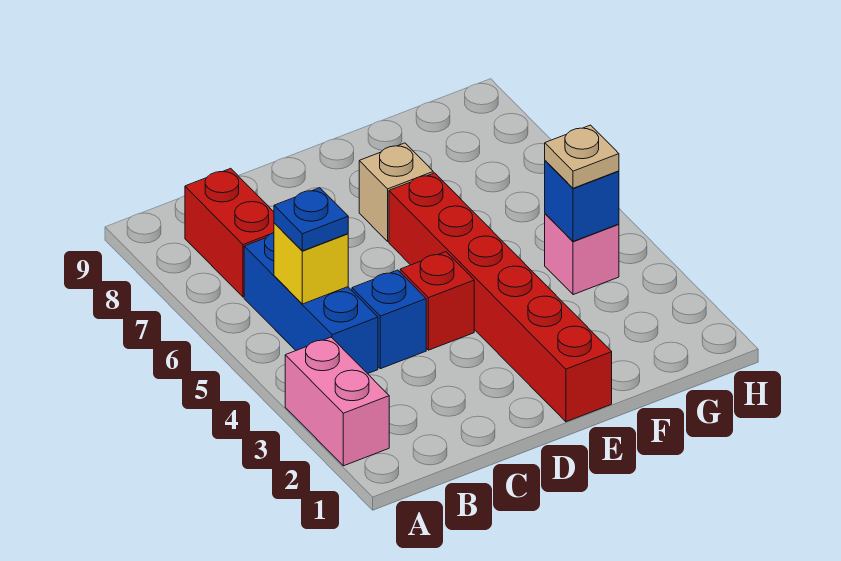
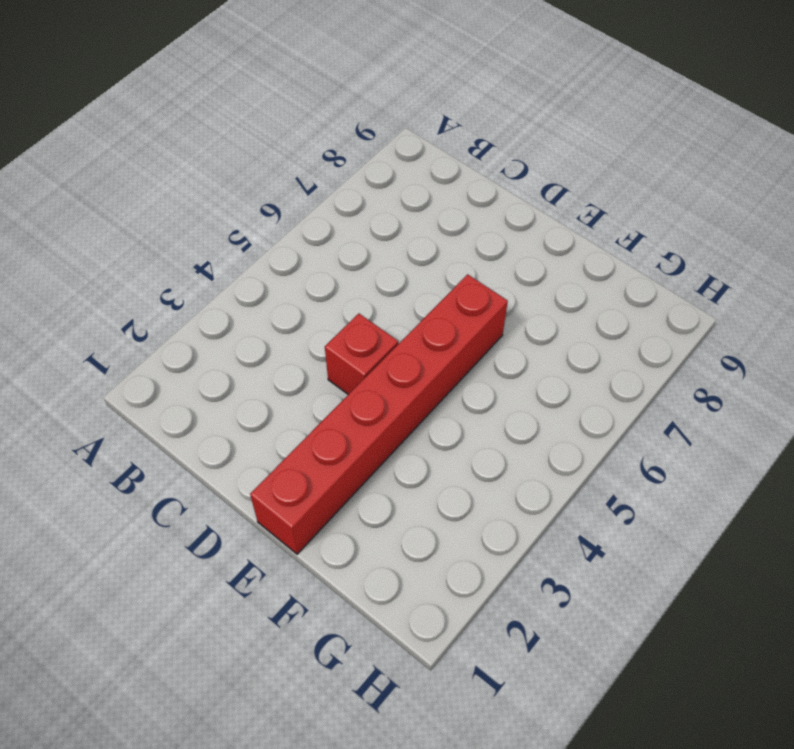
none -> pink 1x2 brick [285,337,389,466]
none -> blue 1x3 brick [244,233,378,374]
none -> red 1x2 brick [185,168,274,297]

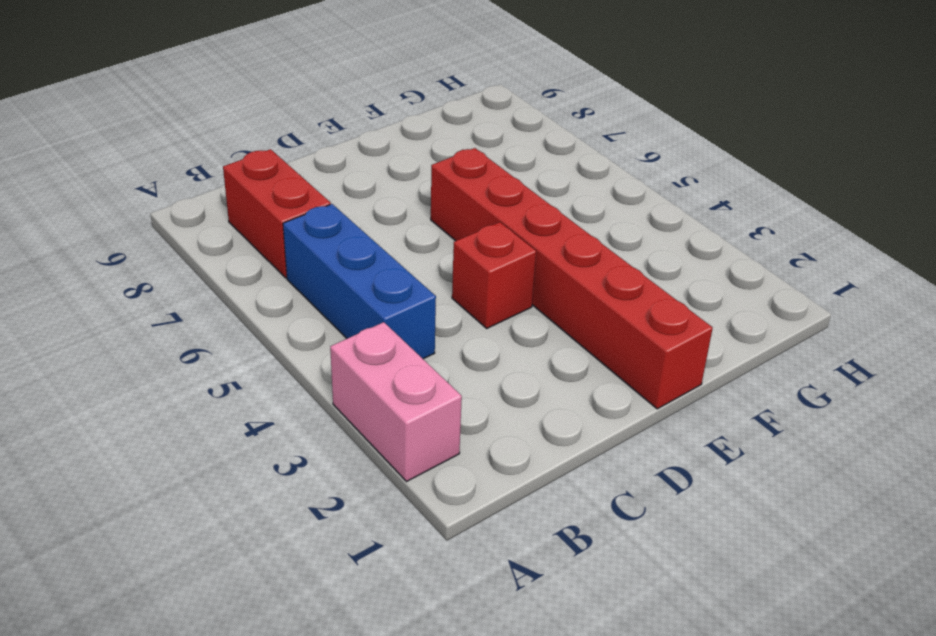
none -> blue 1x1 brick [352,270,426,369]
none -> tan 1x1 brick [359,143,433,241]
none -> pink 1x1 brick [545,214,619,295]

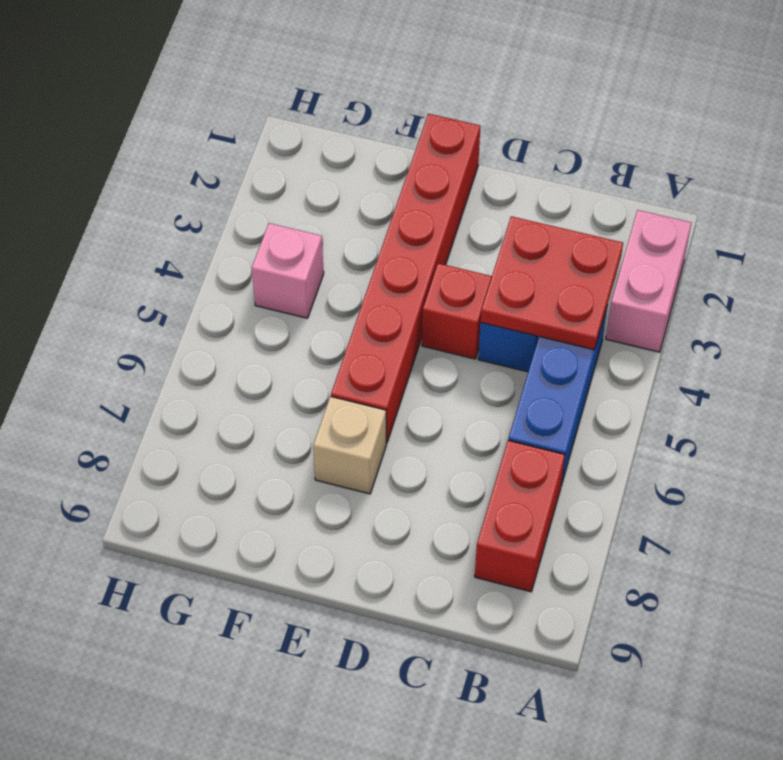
red 2x2 plate [481,216,623,350] -> none
none -> yellow 1x1 brick [274,223,348,304]
none -> blue 1x1 brick [545,161,619,241]
none -> blue 1x1 plate [274,188,348,251]

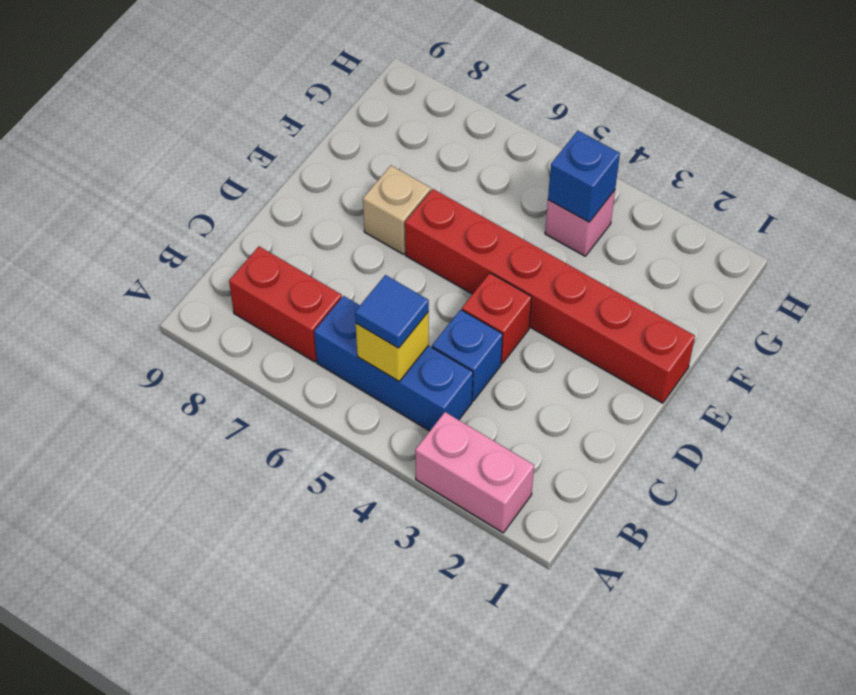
blue 1x1 tile [355,275,429,348] -> blue 1x1 plate [274,188,348,251]
none -> tan 1x1 plate [545,125,619,188]

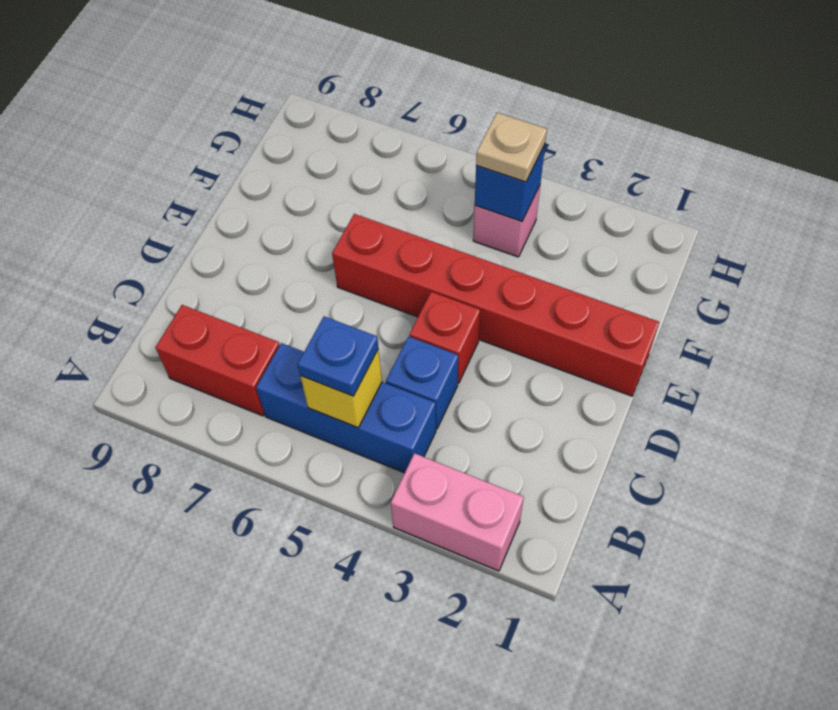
none -> tan 1x1 brick [359,143,433,241]

